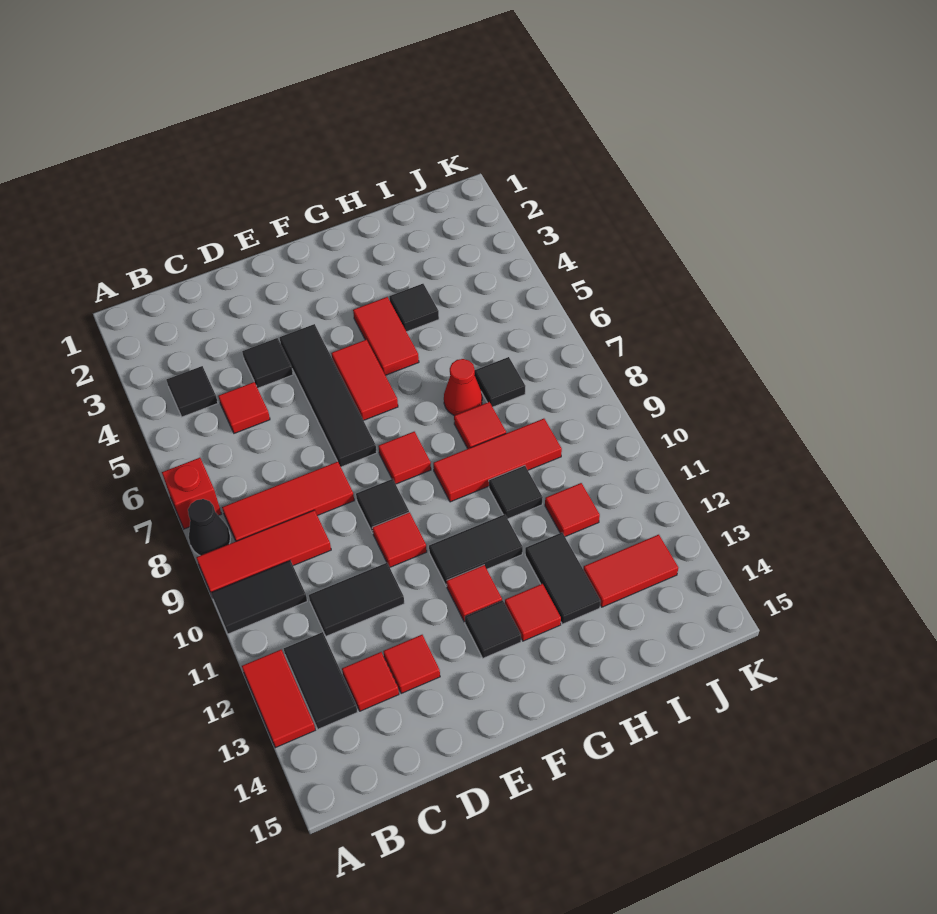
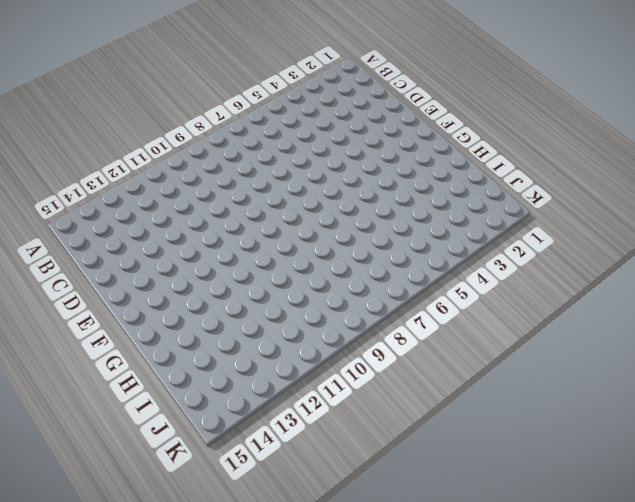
none -> red 1x1 brick [162,458,221,529]
none -> black 1x1 cone [188,499,231,556]
none -> red 1x3 tile [196,510,331,593]
none -> black 1x2 tile [211,561,307,634]

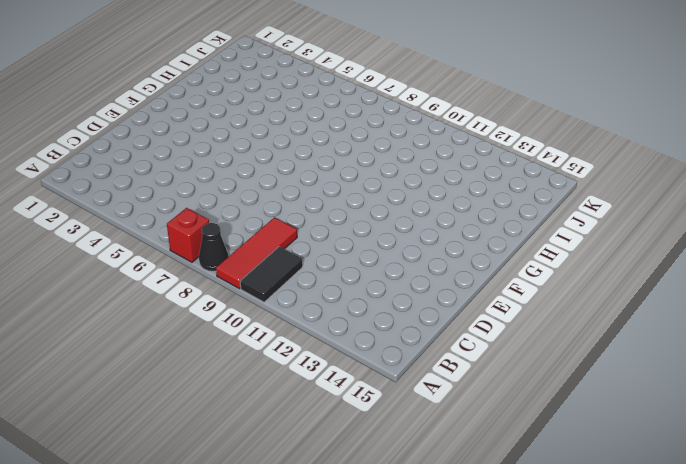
none -> red 1x2 tile [242,650,315,748]
none -> black 1x1 tile [167,366,218,417]
none -> red 1x3 tile [222,461,354,541]
none -> black 1x2 tile [284,632,357,729]

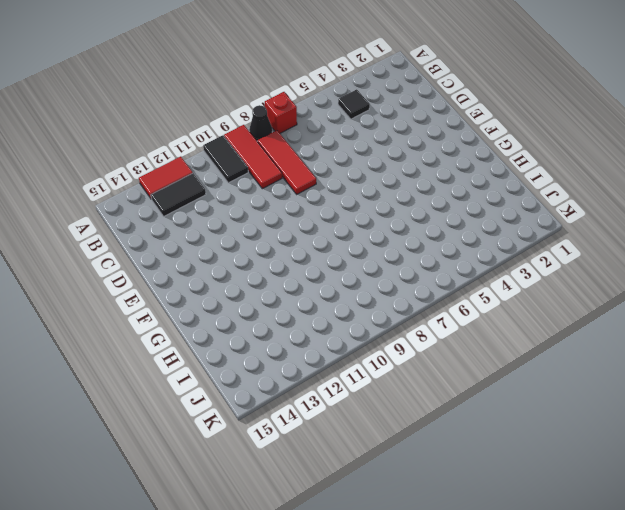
none -> red 1x1 tile [218,382,270,433]
none -> black 1x2 tile [309,563,404,636]
none -> red 1x1 tile [342,652,399,711]
none -> black 1x1 tile [242,338,293,388]

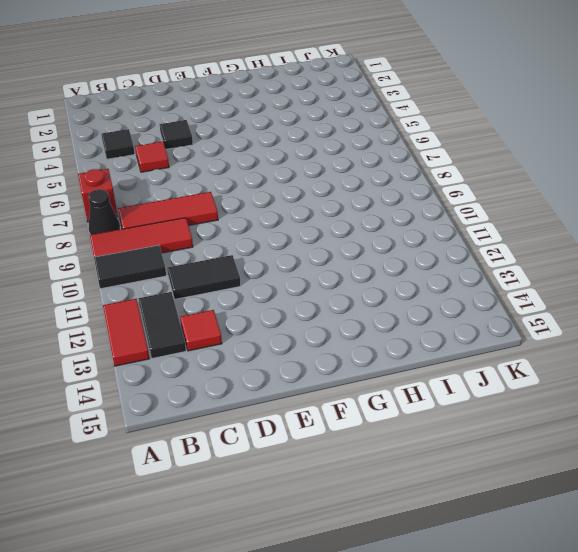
none -> red 1x1 tile [383,635,440,694]
none -> black 1x4 tile [280,324,377,467]
none -> black 1x1 tile [356,479,409,533]
none -> red 1x1 tile [372,512,427,567]

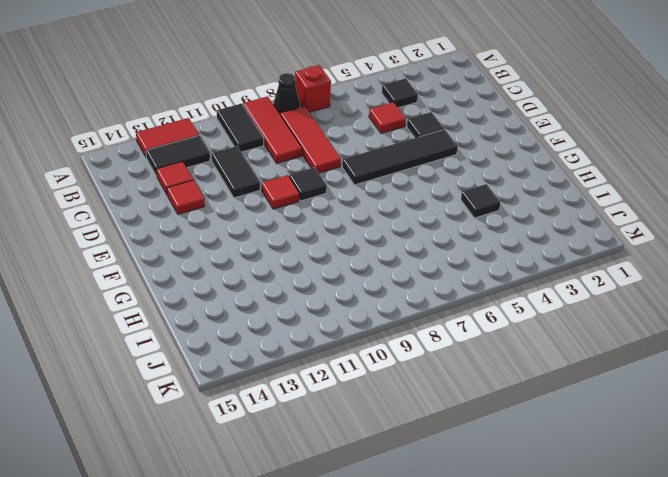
none -> red 1x2 tile [331,340,398,420]
none -> red 1x1 tile [378,432,431,484]
none -> black 1x2 tile [429,514,523,586]
none -> red 1x1 tile [447,565,502,622]

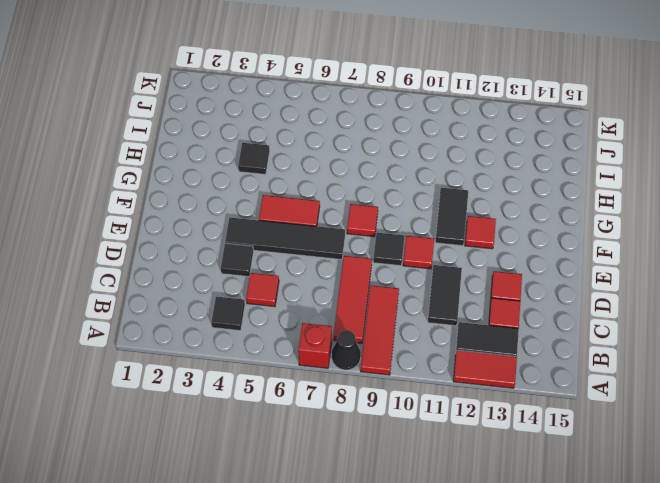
none -> black 1x2 tile [211,561,307,634]
none -> black 1x1 tile [465,600,521,658]
none -> red 1x2 tile [353,297,419,375]
none -> red 1x3 tile [433,419,562,502]

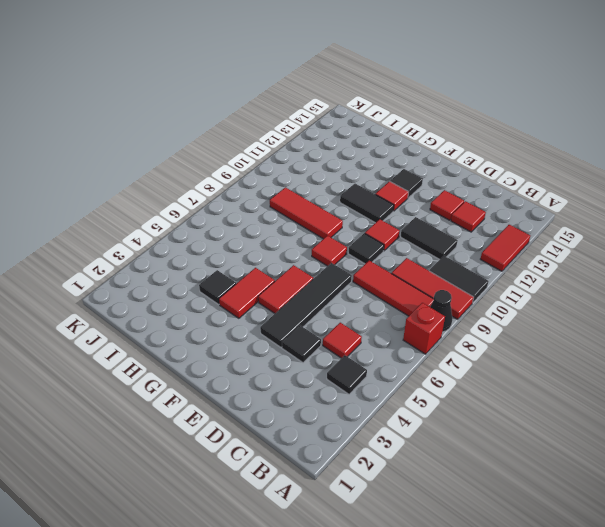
none -> black 1x2 tile [284,632,357,729]
none -> red 1x1 tile [505,584,561,641]
none -> red 1x1 cone [444,359,482,416]
none -> red 1x1 tile [454,402,506,449]

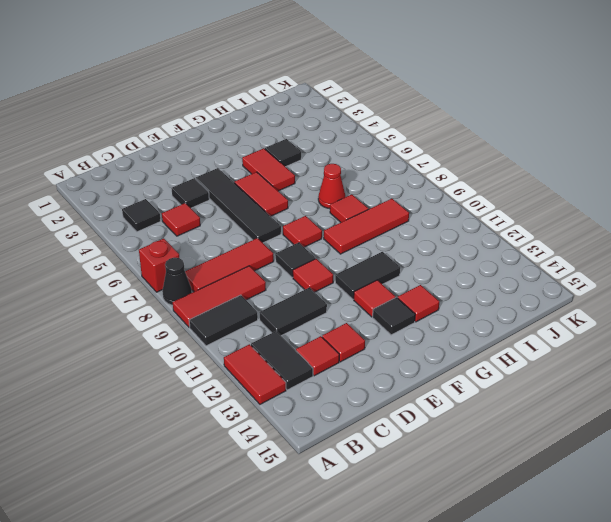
none -> black 1x1 tile [489,466,543,519]
none -> black 1x2 tile [525,533,601,624]
none -> black 1x1 tile [475,357,525,407]
none -> red 1x1 tile [545,483,600,537]

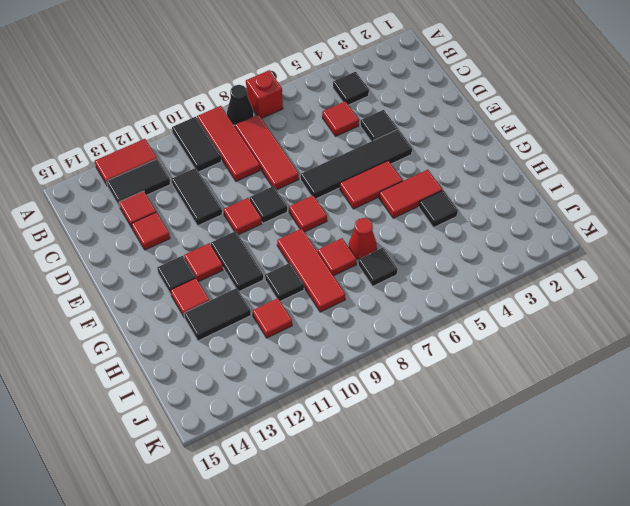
none -> red 1x2 tile [583,535,678,607]

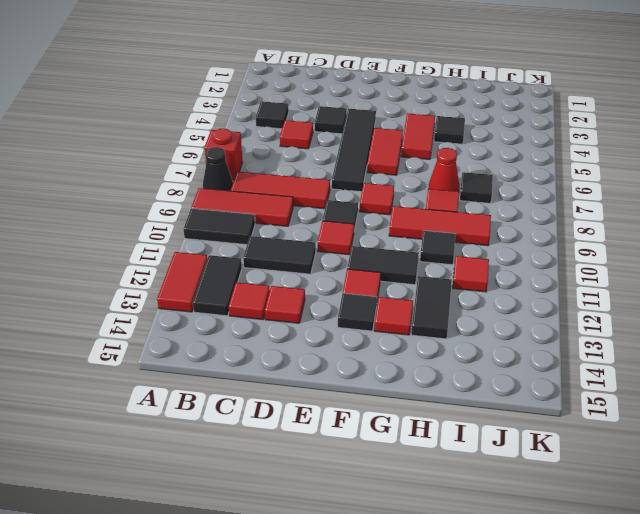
none -> red 1x2 tile [583,535,678,607]

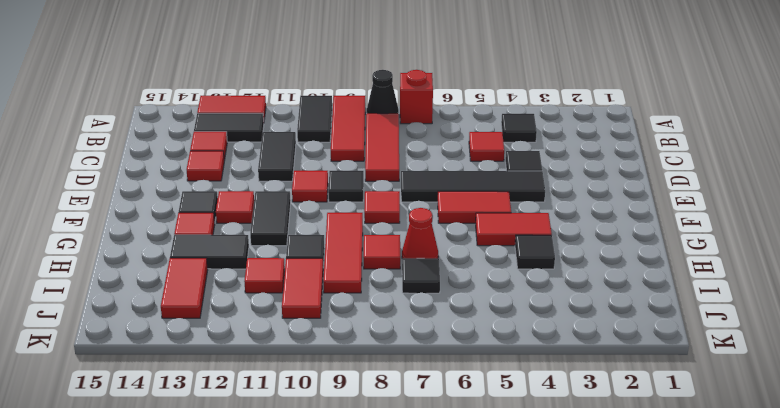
red 1x2 tile [282,258,323,318] -> none

